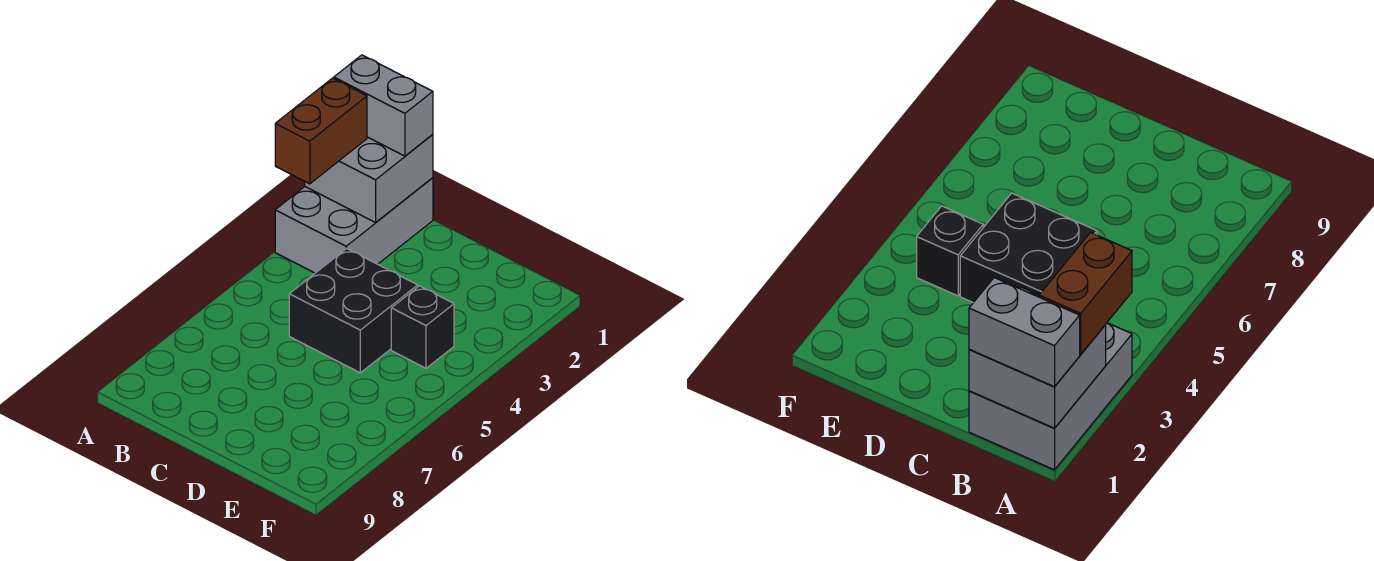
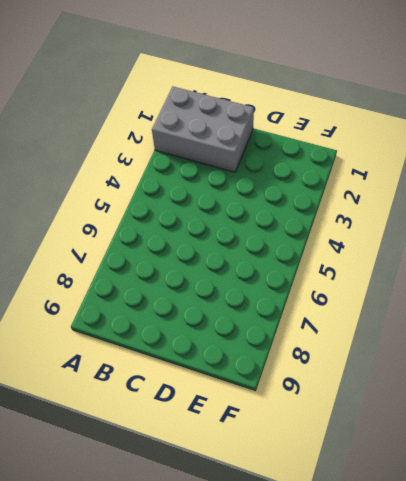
grey 2x3 brick [152,87,254,172] -> grey 2x3 brick turned to [275,178,433,273]
none -> black 2x2 brick [289,248,418,373]
none -> black 1x1 brick [391,286,454,368]

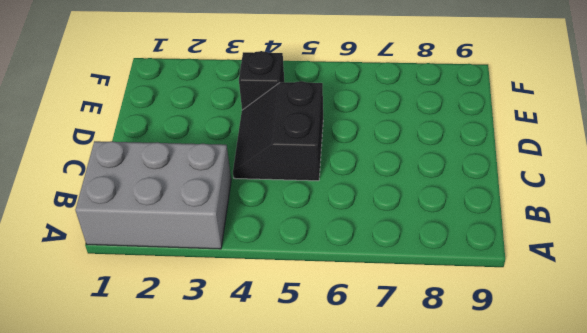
black 2x2 slope [233,81,323,181] -> black 2x2 brick [289,248,418,373]
none -> grey 2x2 brick [305,135,433,223]
none -> grey 1x2 brick [334,55,433,156]

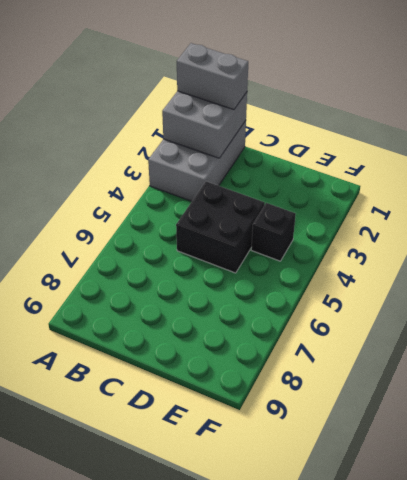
none -> brown 1x2 brick [275,78,367,184]

